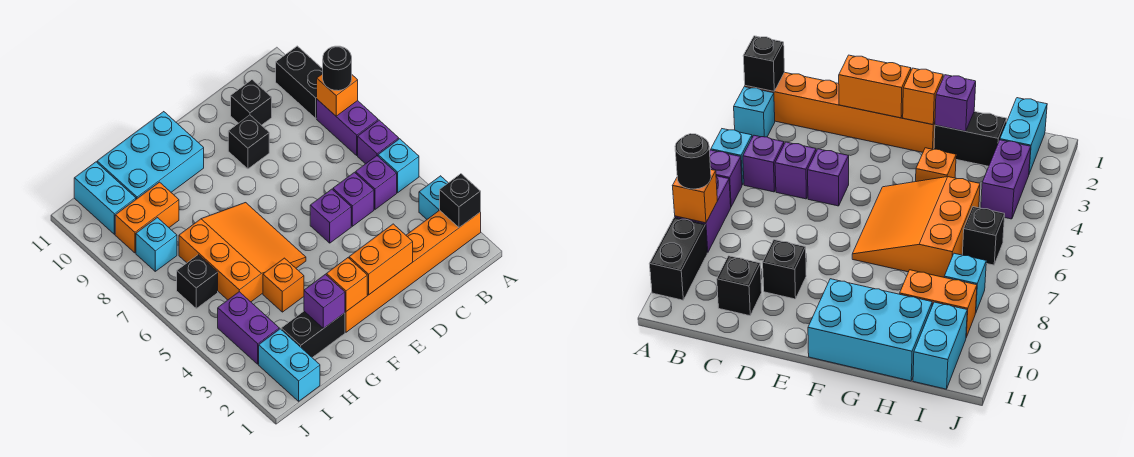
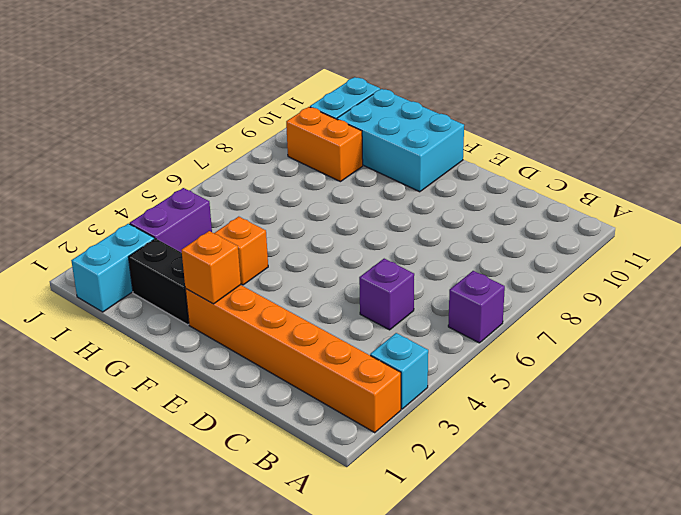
none -> cyan 1x1 brick [378,139,419,193]
none -> purple 1x2 brick [317,99,378,155]
none -> black 1x2 brick [276,46,323,118]

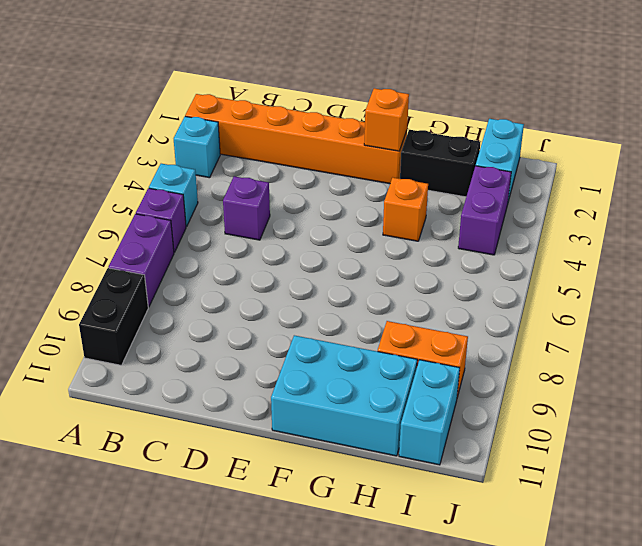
none -> purple 1x1 brick [356,156,397,209]
none -> black 1x1 brick [231,80,272,125]
none -> purple 1x1 brick [310,189,351,243]

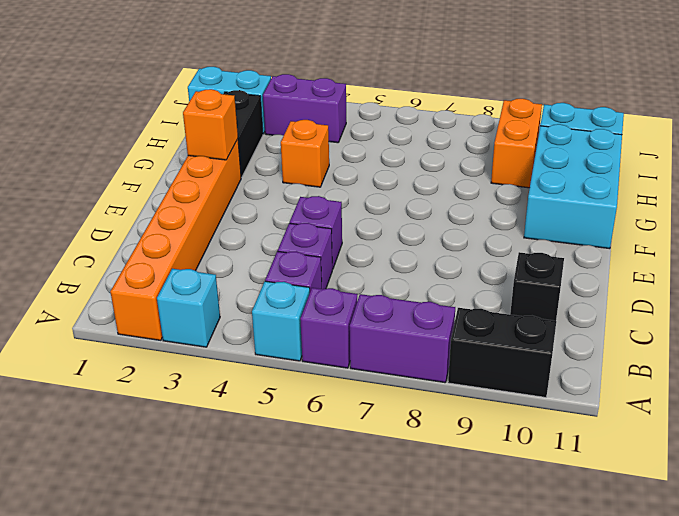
none -> black 1x1 brick [228,115,269,169]
none -> orange 3x3 slope [179,203,306,302]
none -> black 1x1 brick [177,255,218,308]

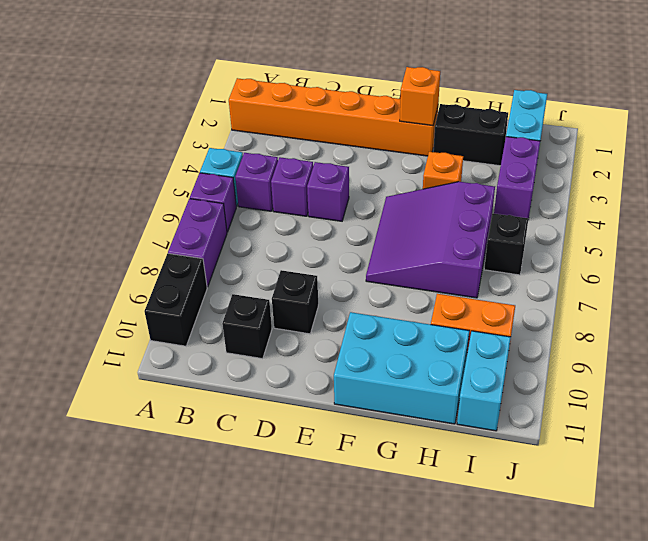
purple 3x3 slope [366,182,495,298] -> orange 3x3 slope [179,203,306,302]
none -> cyan 1x1 brick [419,176,448,219]
none -> cyan 1x1 brick [136,218,177,271]
none -> black 1x1 brick [440,174,481,227]

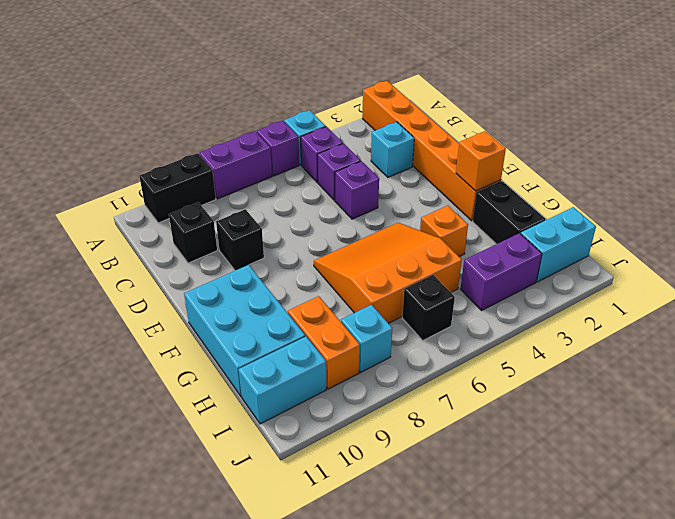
cyan 1x1 brick [371,122,414,177] -> cyan 1x1 brick moved to [419,176,448,219]
none -> black 1x1 brick [440,174,481,227]
none -> orange 1x1 brick [317,74,358,116]
none -> orange 1x2 brick [349,224,413,295]

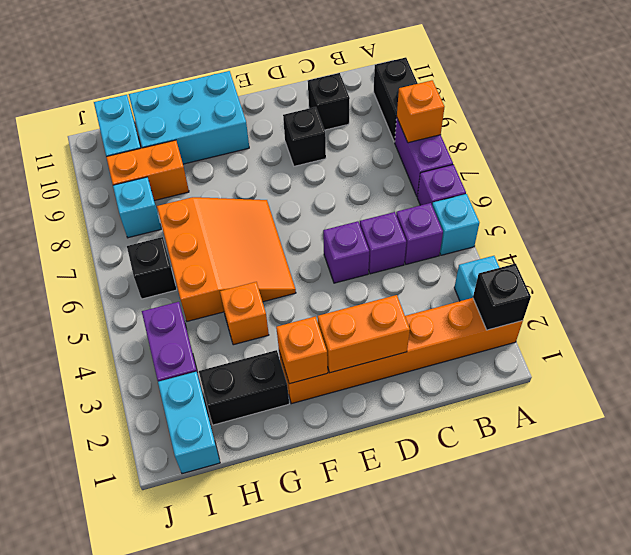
none -> purple 1x1 brick [304,274,345,328]
none -> black 1x1 round brick [323,46,352,91]

